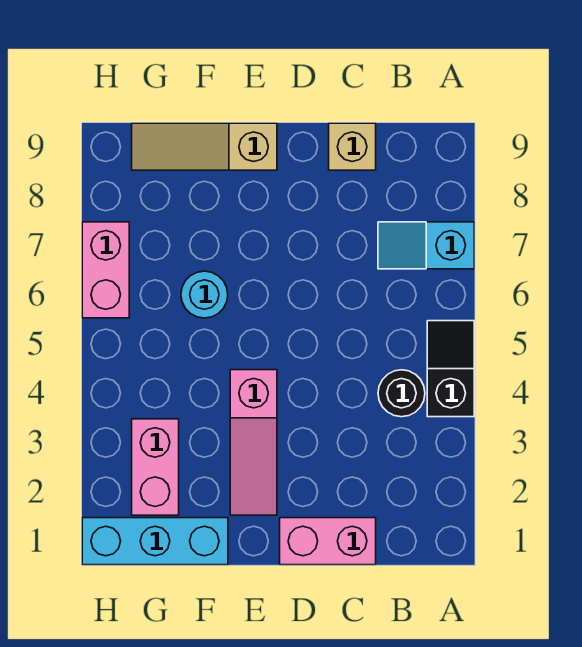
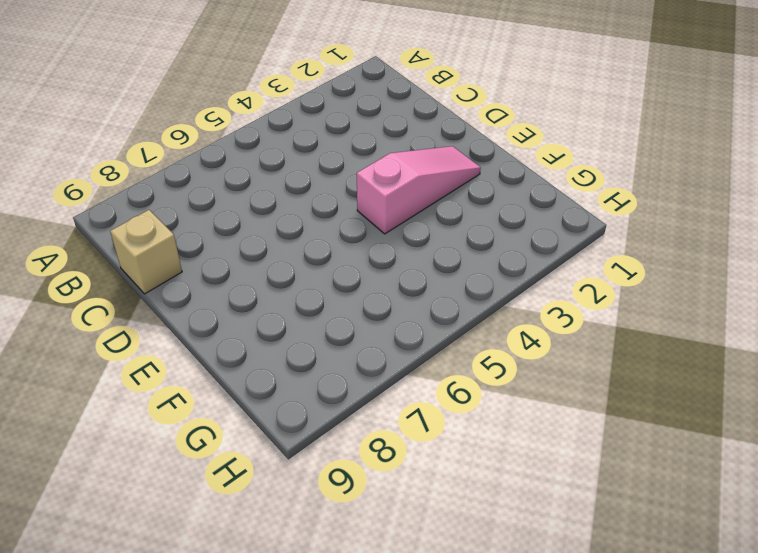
none -> black 1x2 slope [427,321,474,417]
none -> cyan 1x2 slope [378,222,474,269]

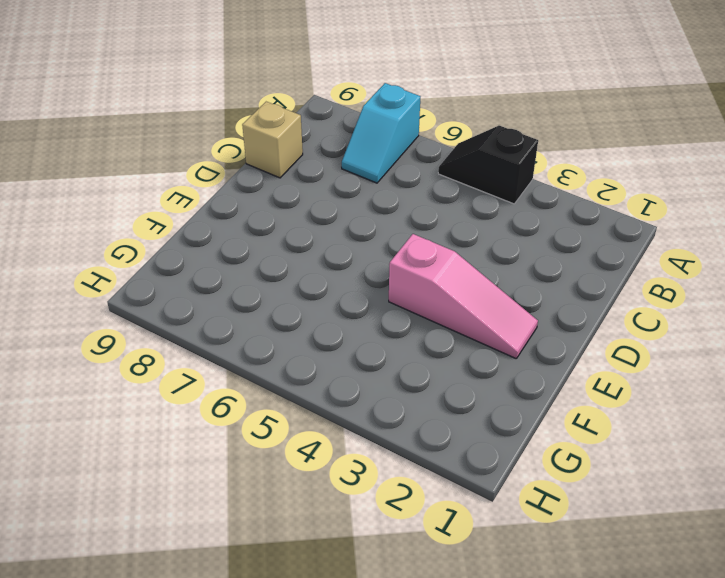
none -> black 1x1 round brick [378,370,425,417]
none -> pink 1x2 brick [280,518,376,565]

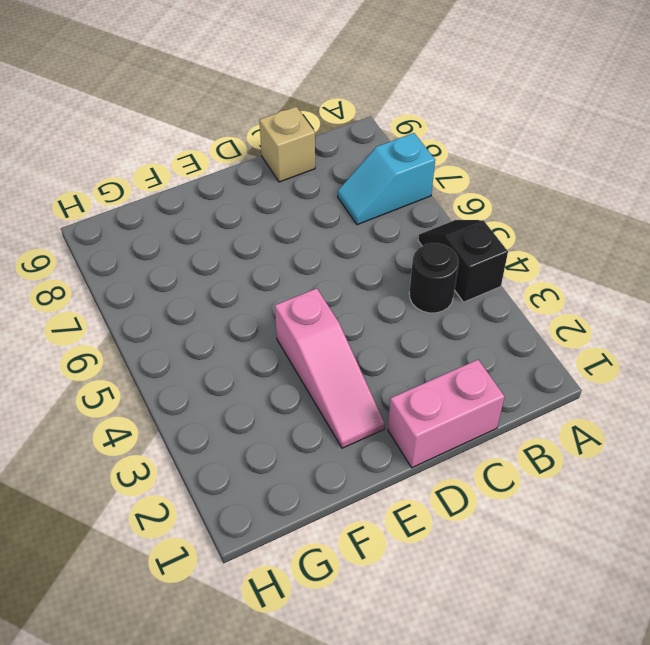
none -> tan 1x3 slope [132,123,277,170]
none -> cyan 1x3 brick [82,518,228,565]

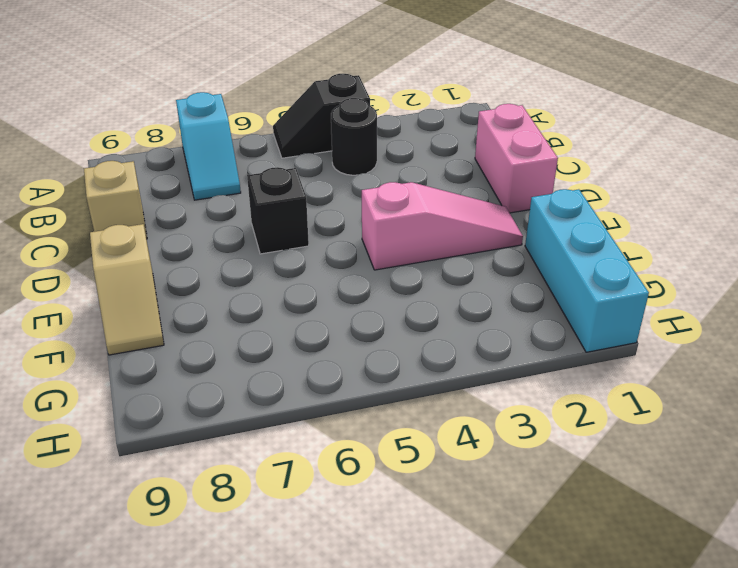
black 1x1 brick [247,167,309,254] -> none
tan 1x2 slope [90,224,164,355] -> tan 1x3 slope [132,123,277,170]
none -> cyan 1x1 round brick [181,271,228,318]
none -> pink 1x2 brick [132,419,179,515]

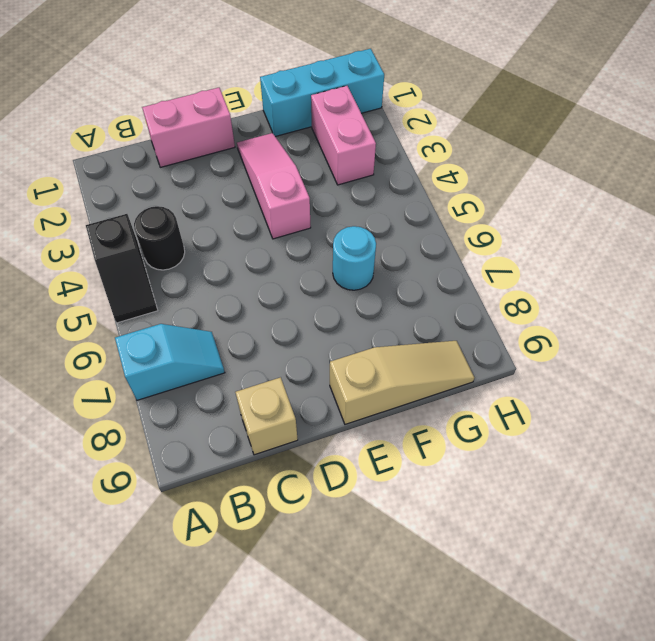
none -> pink 1x2 brick [82,222,129,318]

